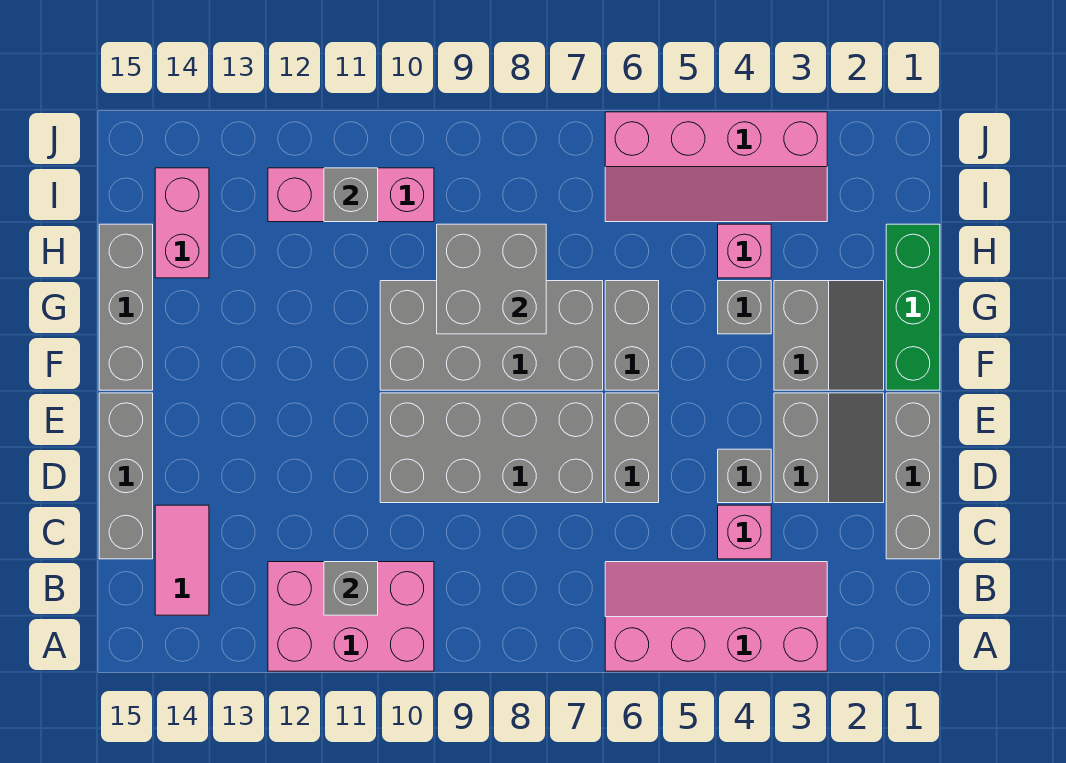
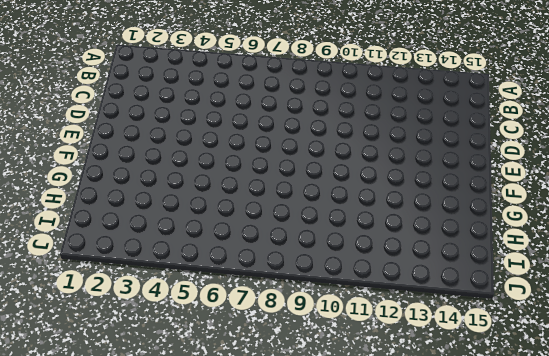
none -> pink 2x4 slope [605,562,827,671]
none -> pink 2x3 brick [268,562,434,671]
none -> pink 1x2 tile [155,505,209,615]

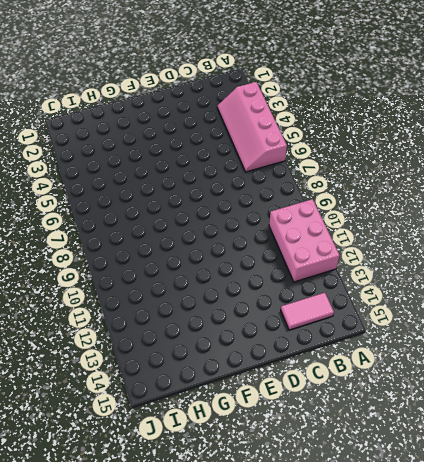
none -> grey 1x3 brick [886,393,940,559]
none -> pink 1x1 brick [718,505,771,559]
none -> grey 1x3 brick [99,393,153,559]

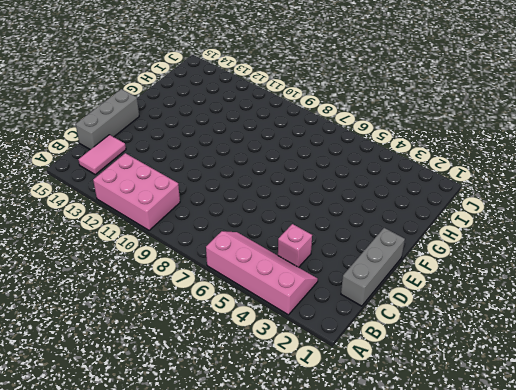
none -> grey 2x2 slope [774,393,884,503]
none -> grey 1x1 brick [718,449,771,503]
none -> grey 1x2 brick [605,393,659,503]

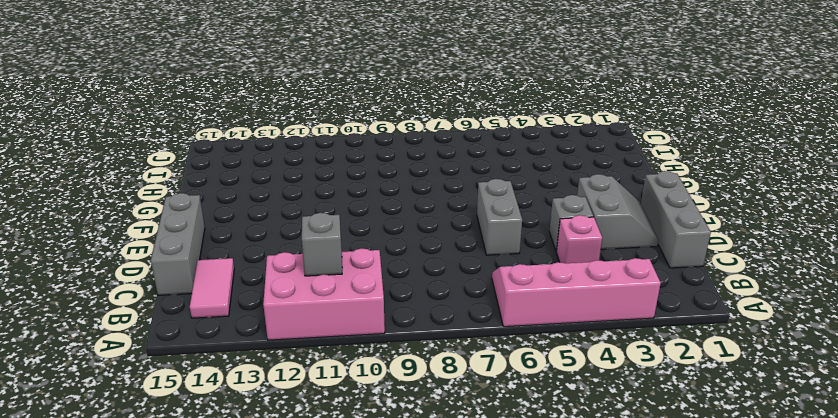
none -> grey 2x4 brick [380,393,603,503]
none -> green 1x3 brick [886,224,940,390]
none -> grey 2x2 slope [774,281,884,390]

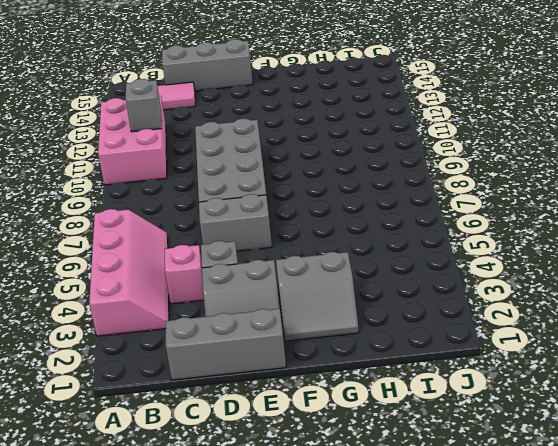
none -> green 1x3 brick [886,224,940,390]
none -> grey 1x2 brick [605,281,659,390]
none -> grey 2x4 brick [380,281,603,390]

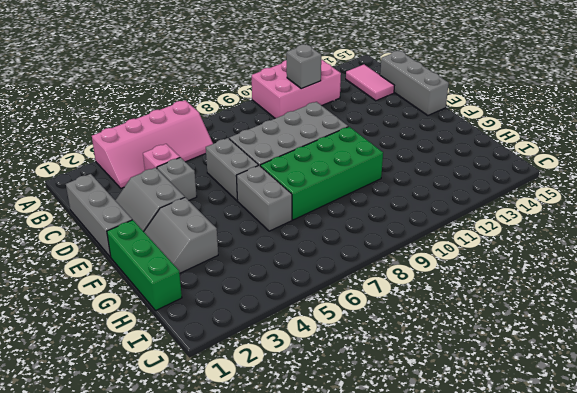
green 2x4 brick [260,127,383,220] -> grey 2x4 brick [380,281,603,390]
none -> grey 1x3 brick [99,224,153,390]
none -> grey 1x1 brick [718,281,771,334]
none -> pink 1x1 brick [718,224,771,278]

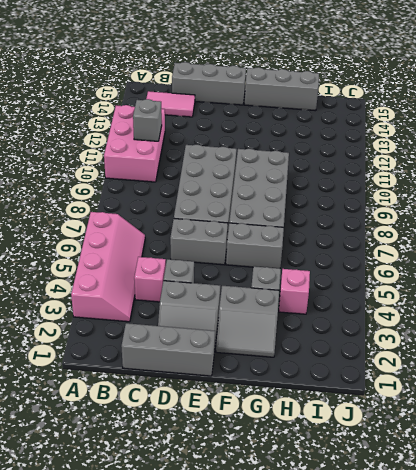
none -> green 1x3 brick [886,224,940,390]
none -> pink 1x2 brick [155,168,209,278]
none -> pink 2x4 slope [605,112,827,222]

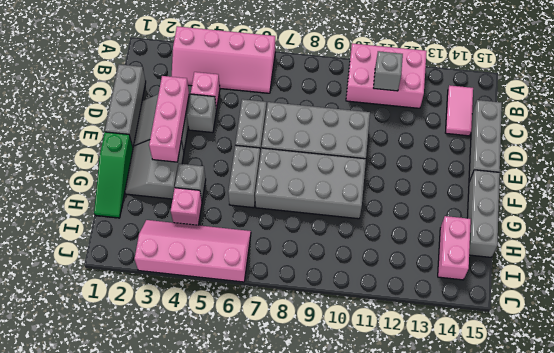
pink 1x3 brick [149,76,189,162] -> pink 1x3 brick turned to [268,168,434,222]
green 1x3 slope [94,132,133,218] -> green 1x3 brick [886,224,940,390]
none -> grey 2x2 brick [437,224,546,334]
none -> grey 1x1 brick [324,168,378,222]

